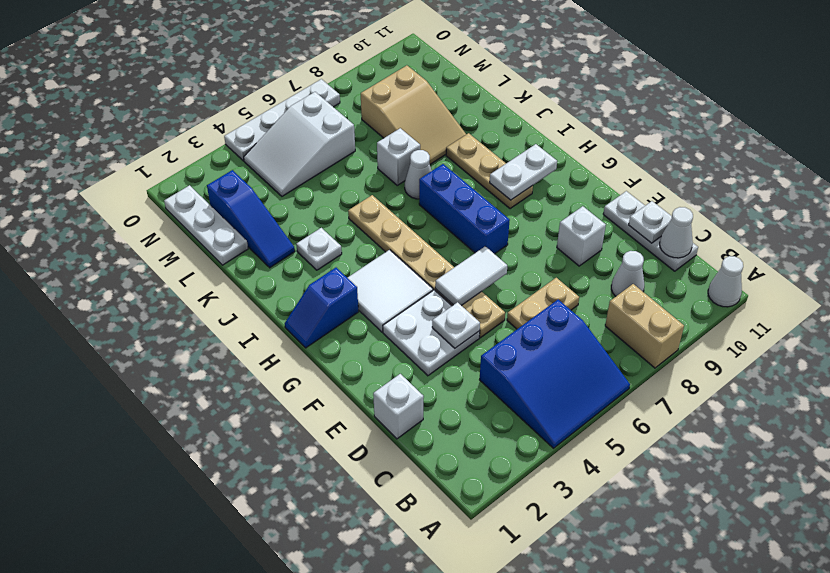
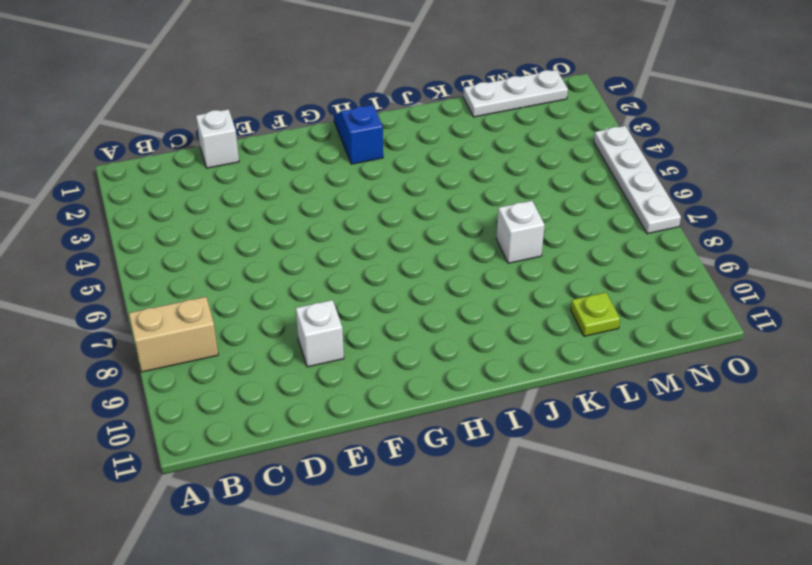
lime 1x1 plate [571,292,620,336] -> none
none -> blue 3x3 slope [480,299,630,448]
none -> white 1x1 cone [708,256,743,307]
none -> white 1x1 cone [611,251,644,296]

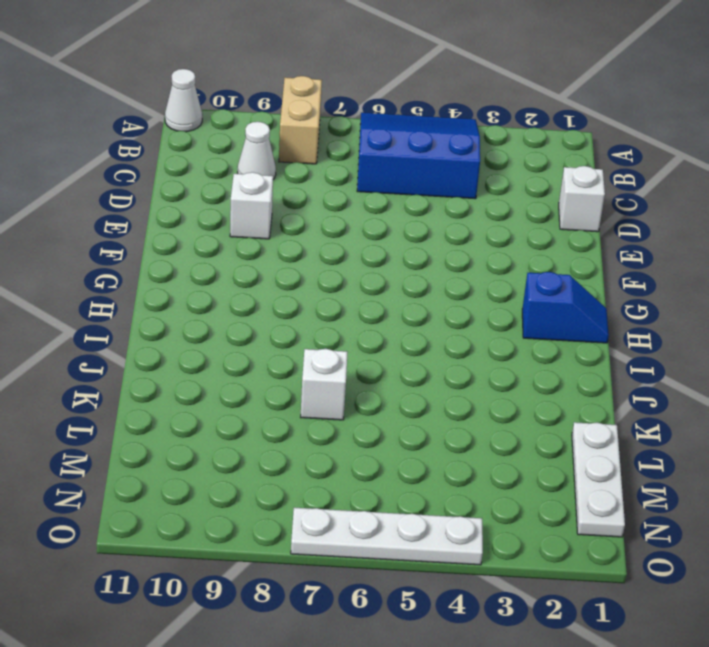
none -> white 1x3 plate [603,191,698,271]
none -> tan 1x2 plate [507,278,579,329]
none -> white 2x2 plate [383,290,480,376]

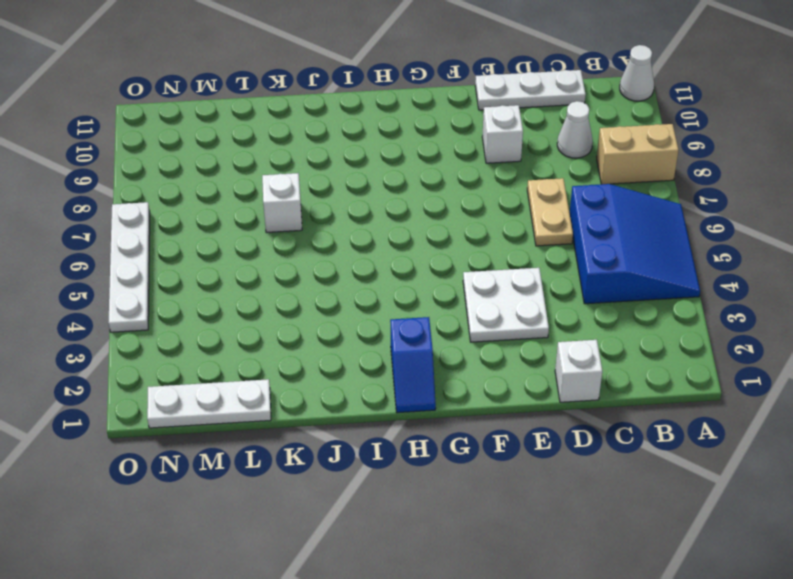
none -> tan 1x6 plate [348,195,505,338]
none -> white 2x2 tile [348,250,433,332]
none -> blue 1x3 brick [419,164,510,254]

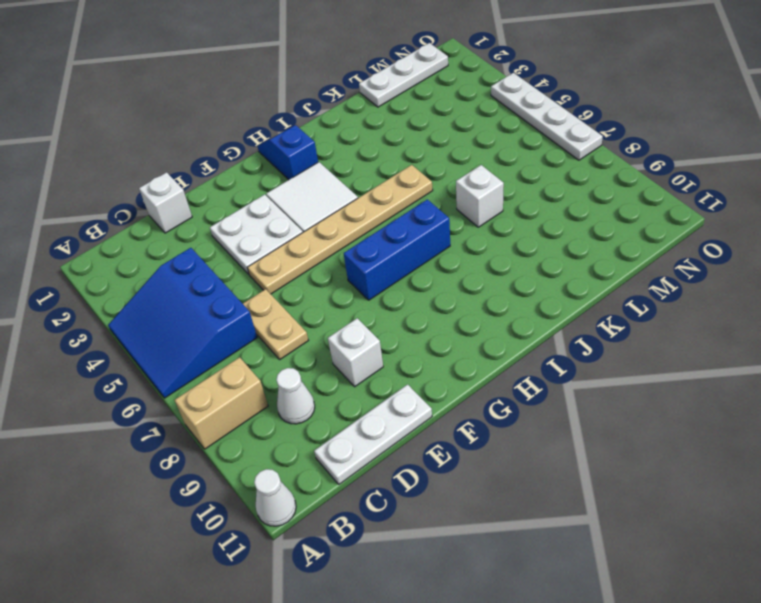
none -> tan 1x3 plate [446,133,533,209]
none -> white 1x1 plate [296,228,342,270]
none -> white 1x1 cone [405,150,432,199]

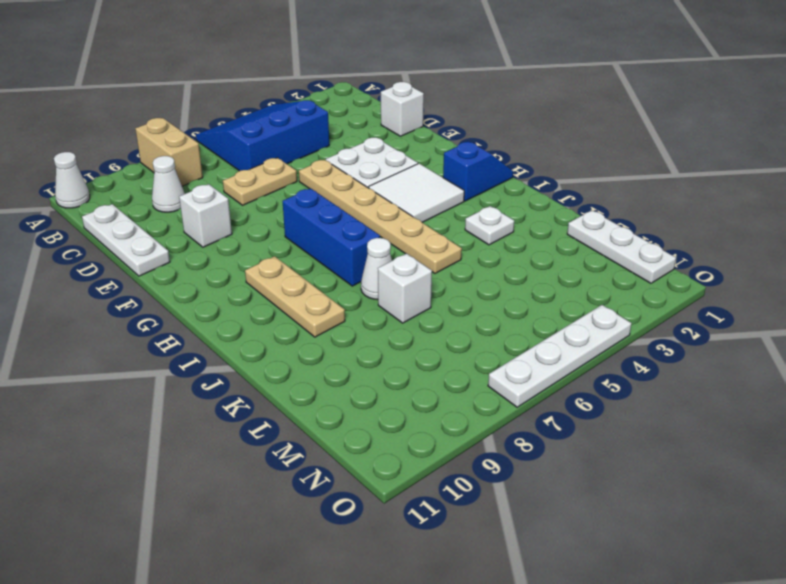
none -> blue 1x3 slope [207,170,295,268]
none -> tan 2x3 slope [361,65,466,164]
none -> white 2x3 slope [244,92,355,196]

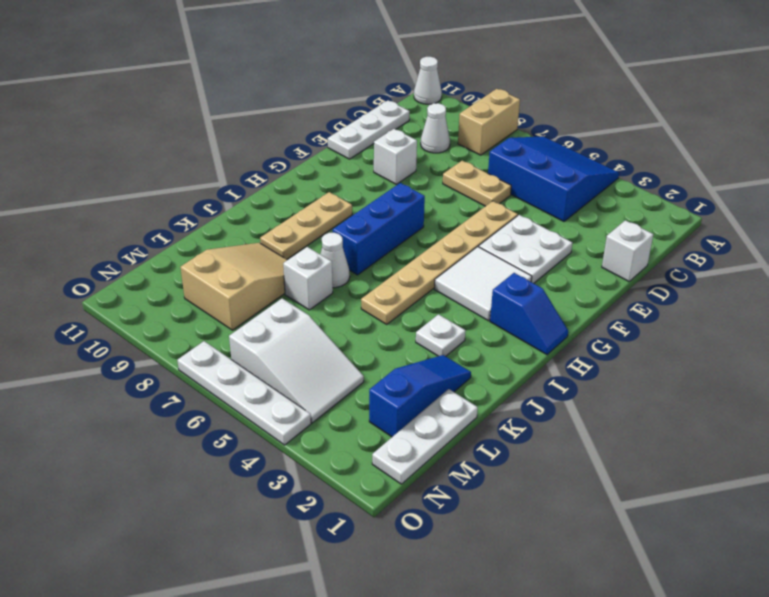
none -> white 1x1 cone [660,207,693,258]
none -> white 1x1 plate [629,201,672,243]
none -> white 1x1 plate [432,302,480,348]

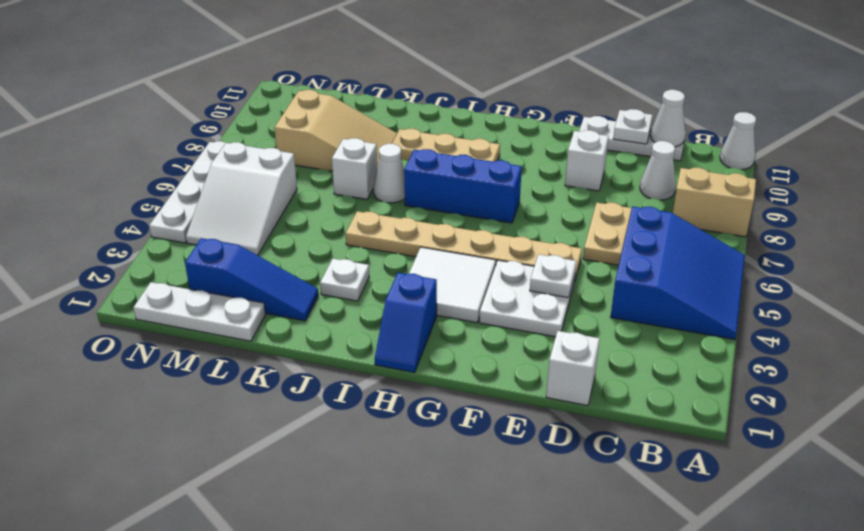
none -> white 1x2 tile [435,246,507,306]
none -> white 1x2 plate [490,144,557,200]

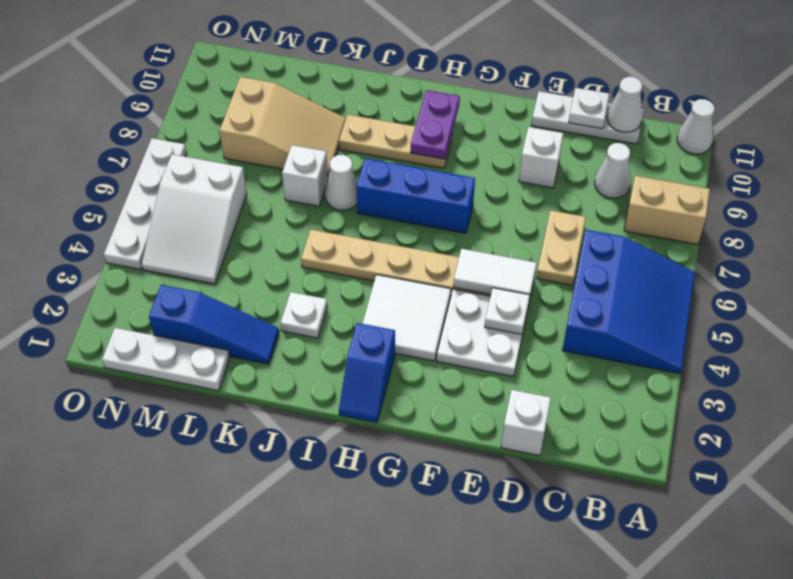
white 1x2 tile [453,249,537,295] -> white 1x2 tile turned to [435,246,507,306]
purple 1x2 plate [410,90,460,159] -> white 1x2 plate [490,144,557,200]

